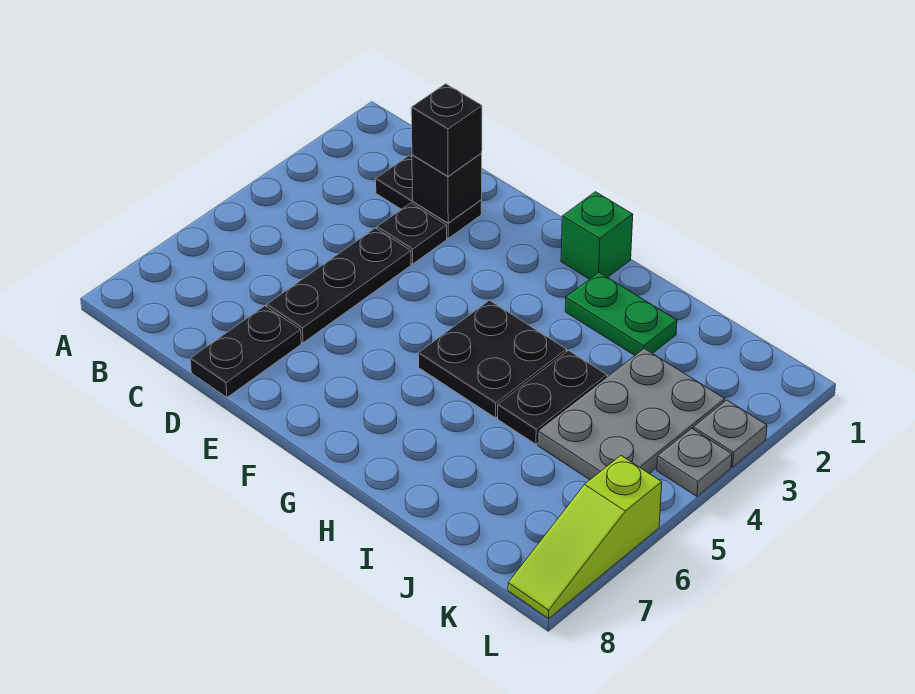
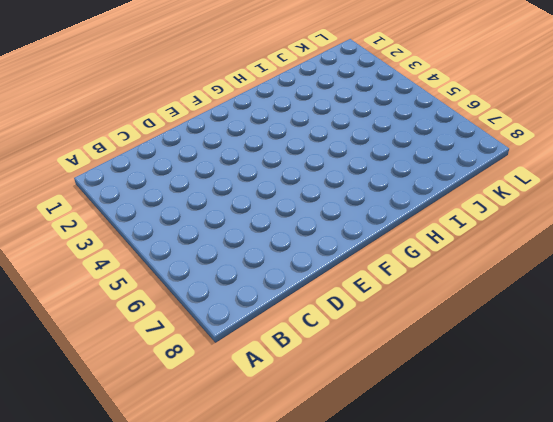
none -> black 1x2 plate [376,156,482,238]
none -> black 1x1 plate [377,203,447,264]
none -> black 1x3 plate [267,228,411,343]

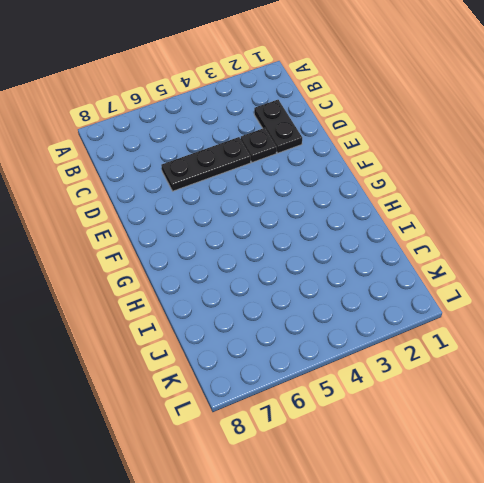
none -> black 1x2 plate [190,306,301,397]
none -> green 1x1 brick [561,192,633,279]
none -> black 2x2 plate [418,300,567,418]

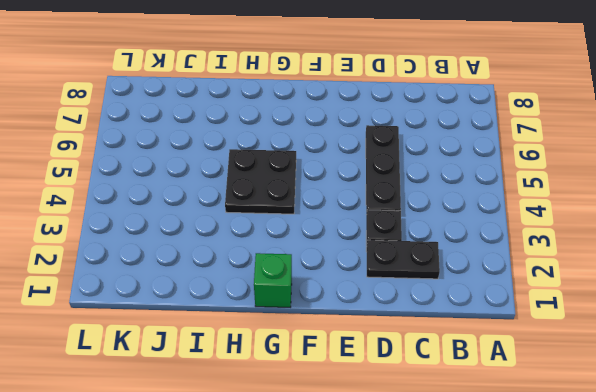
none -> black 1x2 plate [190,306,301,397]
none -> green 1x2 plate [565,273,677,355]
none -> black 1x2 plate [498,350,607,444]

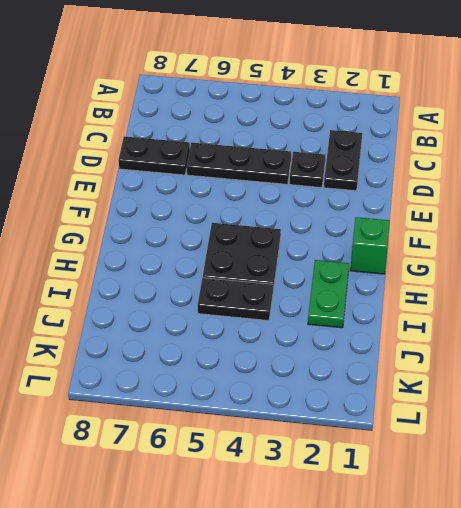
none -> grey 2x3 plate [538,349,725,480]
none -> grey 1x1 plate [693,400,767,467]
none -> grey 1x1 plate [657,428,732,496]

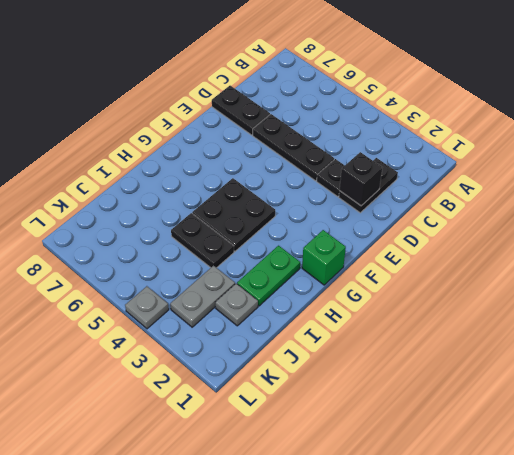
grey 1x1 plate [215,284,258,326] -> grey 1x1 plate moved to [693,400,767,467]
grey 1x2 plate [170,265,235,327] -> grey 2x3 plate [538,349,725,480]
none -> lime 1x3 slope [508,456,662,619]
none -> black 1x1 brick [411,84,482,176]

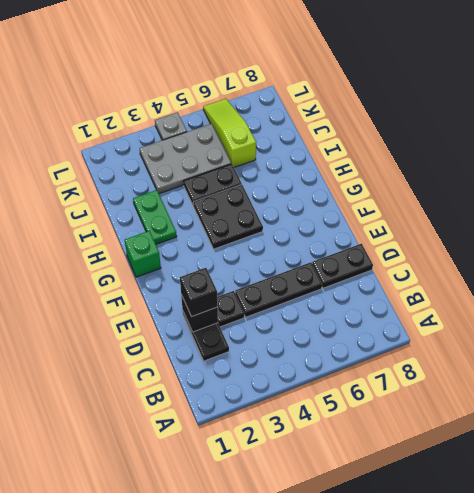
lime 1x3 slope [203,99,256,167] -> lime 1x3 slope turned to [508,456,662,619]
none -> grey 1x1 plate [693,400,767,467]

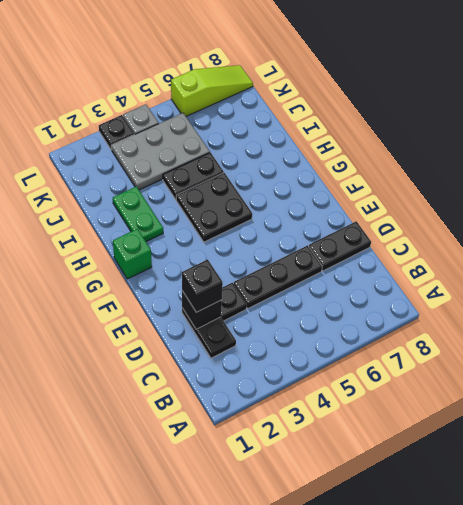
black 1x1 plate [99,115,134,150] -> grey 1x1 plate [693,400,767,467]

